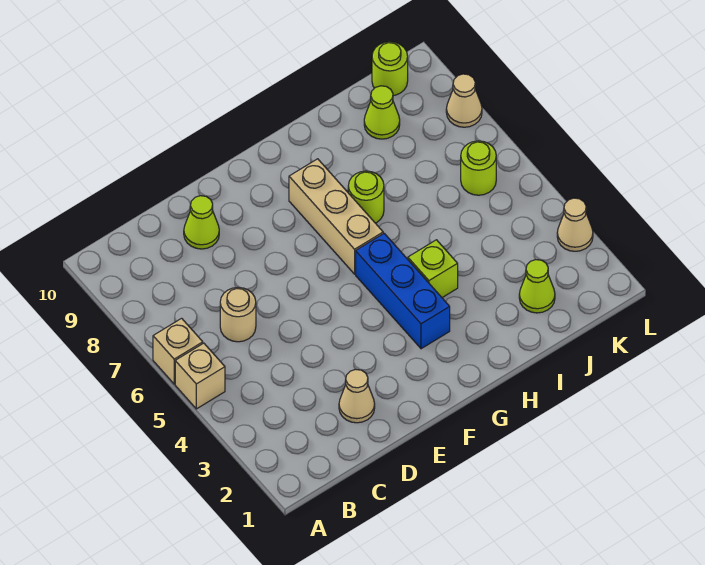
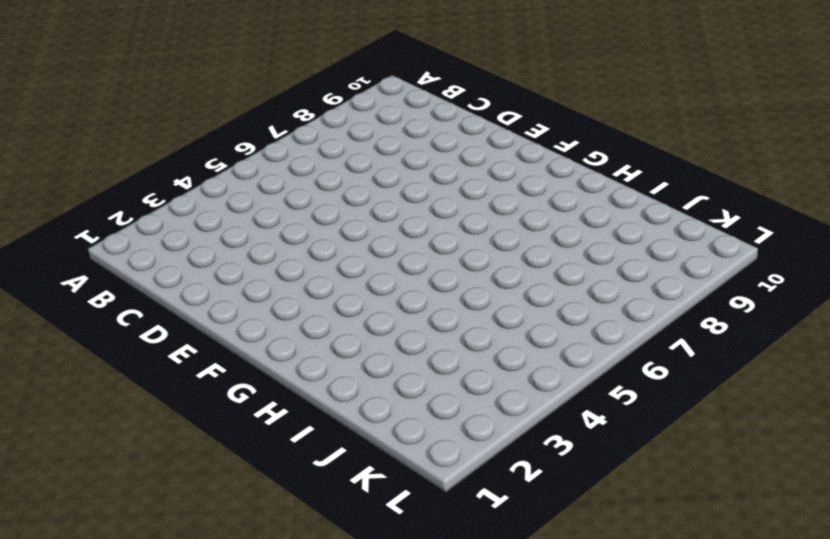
none -> tan 1x1 brick [175,343,225,409]
none -> tan 1x1 brick [153,318,203,384]
none -> tan 1x1 round brick [220,287,256,342]

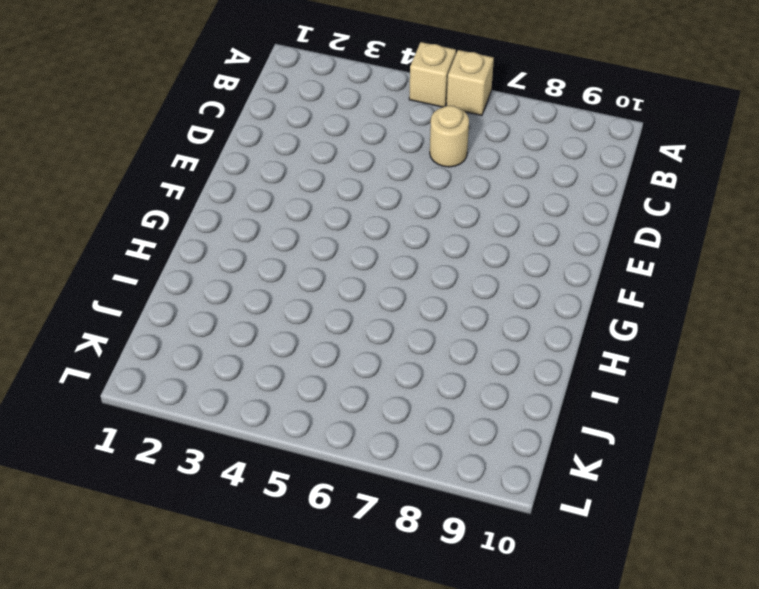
none -> tan 1x1 cone [339,369,375,423]
none -> lime 1x1 cone [184,196,219,249]
none -> blue 1x3 brick [356,233,450,349]

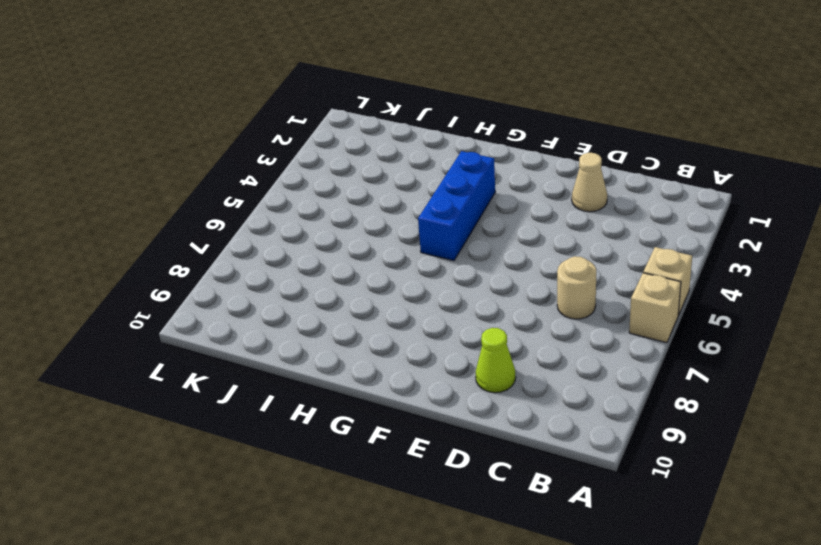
none -> tan 1x3 brick [289,159,383,274]
none -> lime 1x1 brick [408,240,458,298]
none -> lime 1x1 round brick [348,171,384,223]

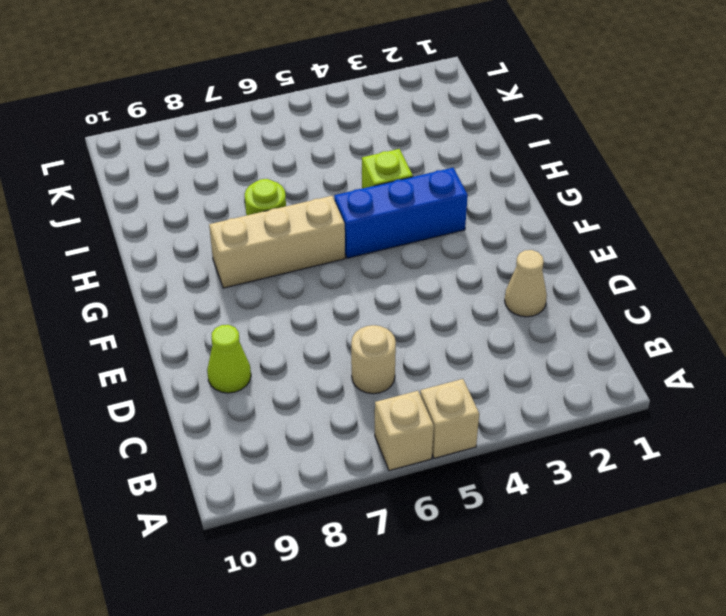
none -> lime 1x1 cone [519,260,555,313]
none -> lime 1x1 cone [364,86,400,139]
none -> lime 1x1 round brick [461,141,496,195]

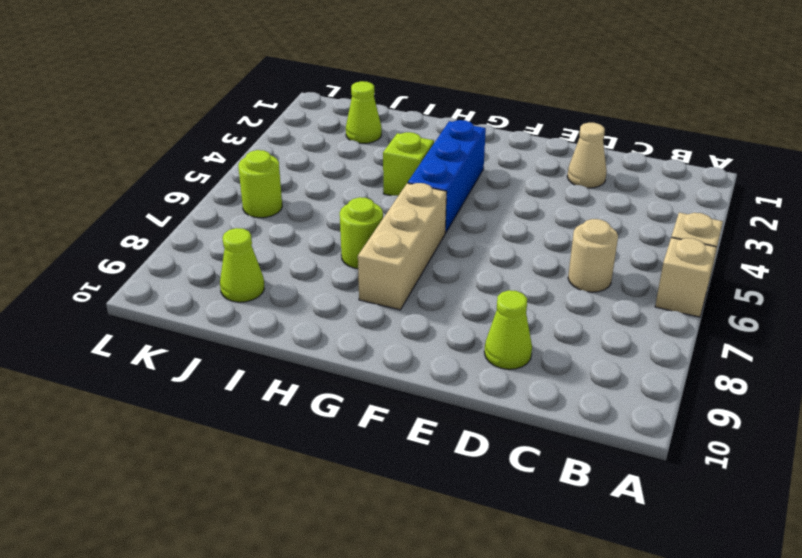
none -> lime 1x1 round brick [372,42,408,96]
none -> tan 1x1 cone [557,198,593,251]
none -> tan 1x1 cone [446,74,482,127]

